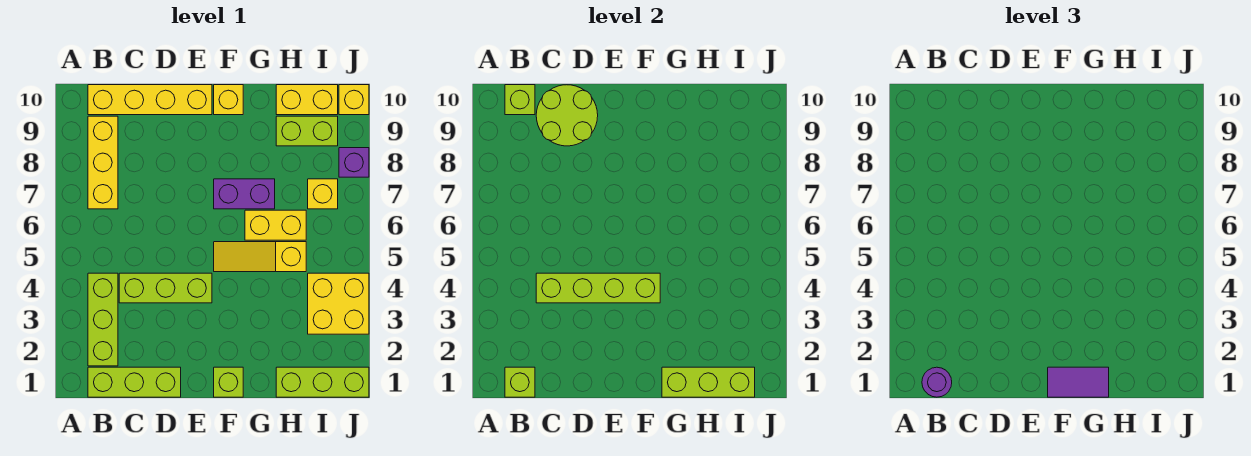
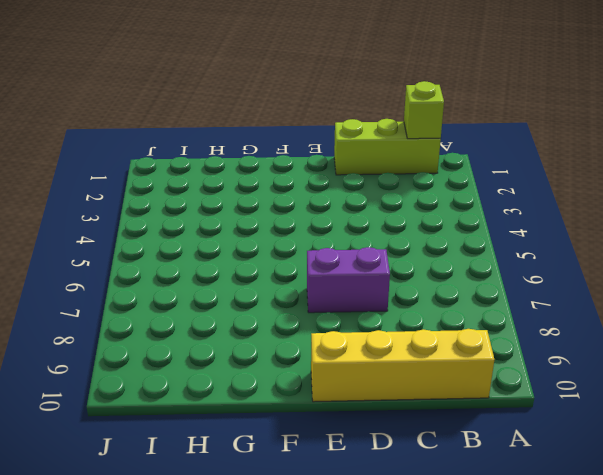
purple 1x2 brick [307,247,390,313] -> purple 1x2 brick moved to [214,179,275,209]
none -> lime 1x3 brick [88,273,118,366]
none -> yellow 1x3 brick [88,116,118,209]
none -> lime 1x3 brick [119,273,212,303]

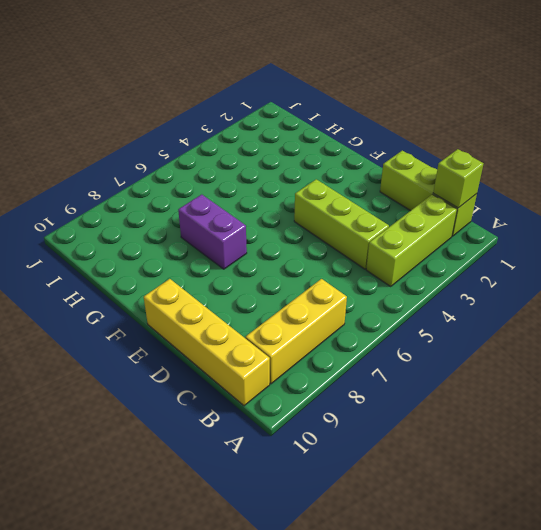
none -> lime 1x1 brick [214,367,243,397]
none -> yellow 1x3 slope [214,242,306,272]
none -> yellow 1x1 brick [214,85,243,115]

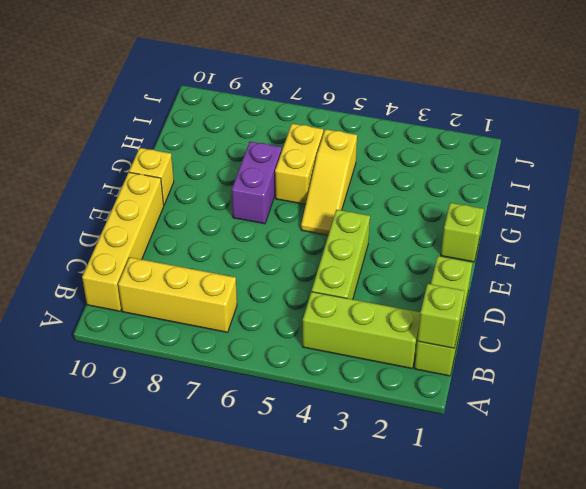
none -> lime 1x3 brick [276,367,369,397]
none -> lime 1x2 brick [276,116,338,146]
none -> yellow 1x2 brick [276,85,338,115]

